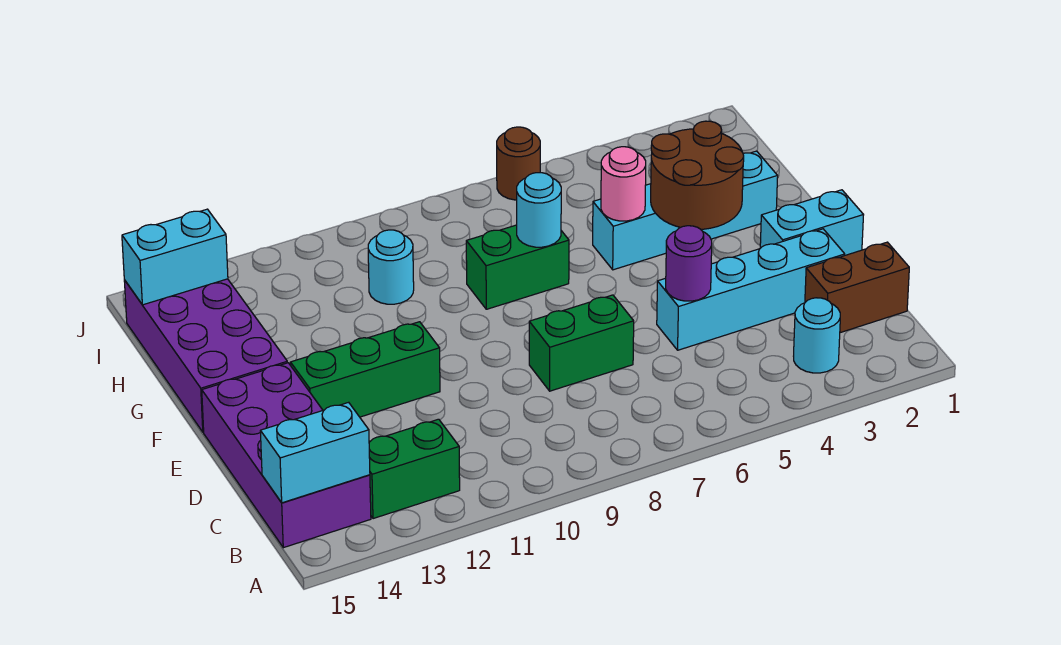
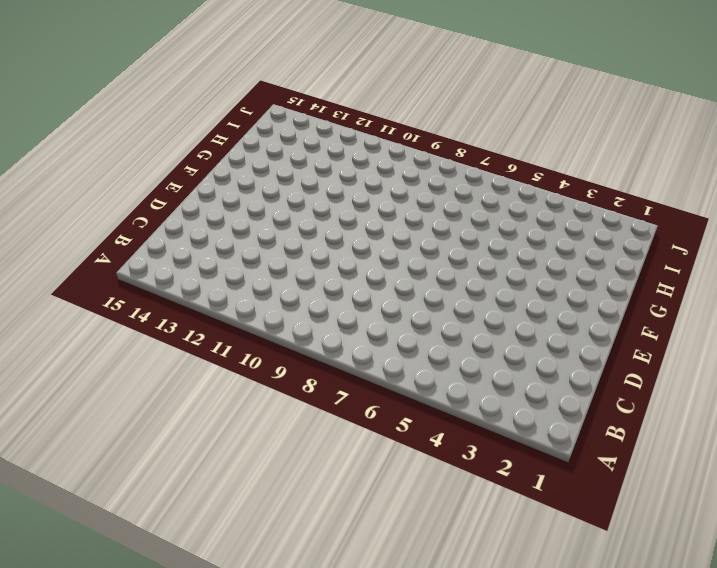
none -> cyan 1x1 round brick [794,298,840,373]
none -> green 1x2 brick [369,419,460,519]
none -> purple 2x4 brick [202,363,371,548]

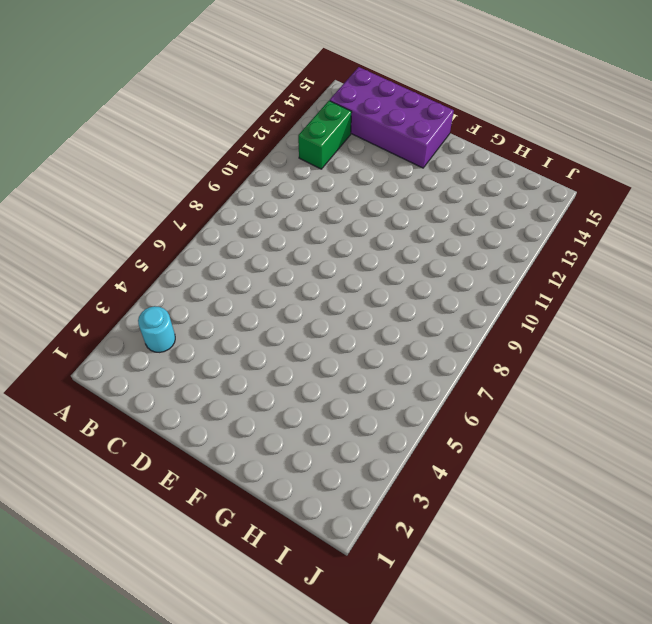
none -> brown 1x2 brick [805,242,909,333]
none -> cyan 1x4 brick [657,229,845,350]
none -> green 1x2 brick [529,295,634,391]

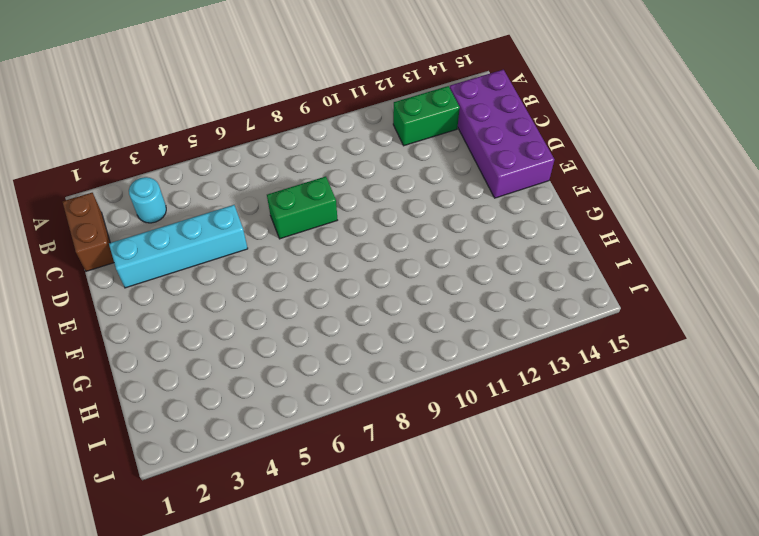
brown 1x2 brick [63,193,114,271] -> brown 1x2 brick turned to [805,242,909,333]
none -> cyan 1x2 brick [760,190,863,255]
none -> green 1x3 brick [291,322,440,417]
none -> purple 2x4 brick [124,279,287,432]

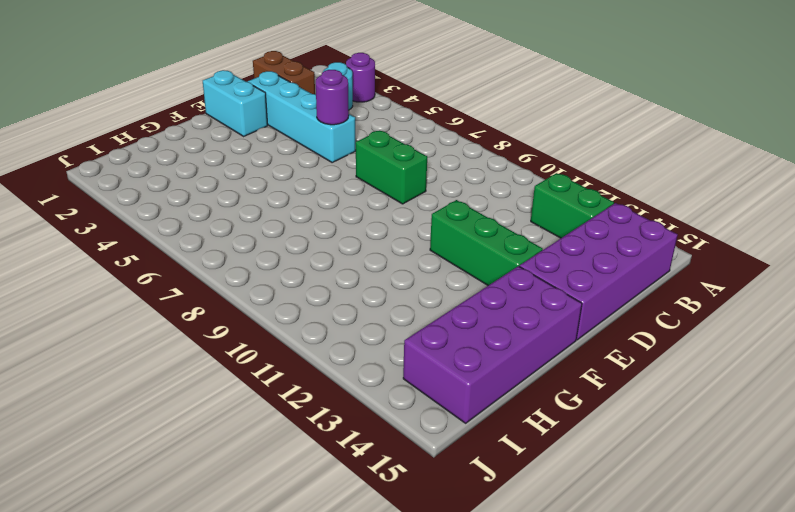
purple 1x1 round brick [346,53,375,102] -> none
none -> cyan 1x4 brick [593,151,778,270]
none -> green 1x2 brick [466,225,569,309]
none -> cyan 1x1 round brick [368,230,414,304]

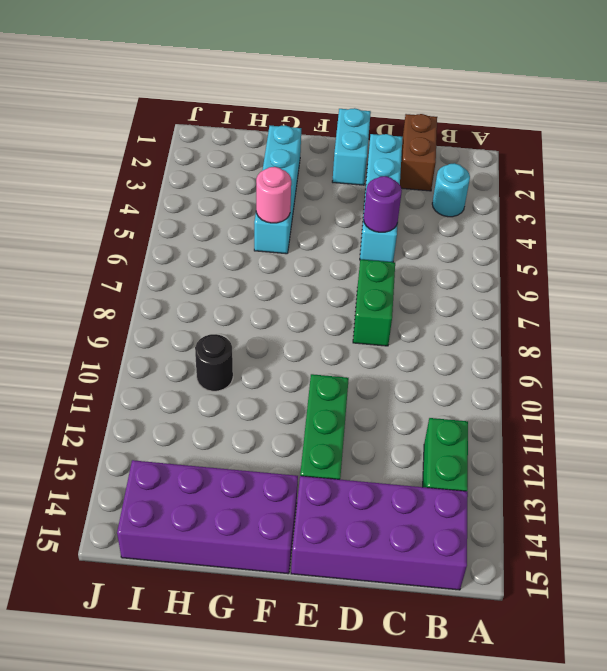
black 1x1 round brick [195,334,233,391] -> cyan 1x1 round brick [368,230,414,304]
none -> green 1x2 brick [466,225,569,309]
none -> brown 1x1 round brick [497,127,540,200]
none -> cyan 1x2 brick [260,402,370,503]

